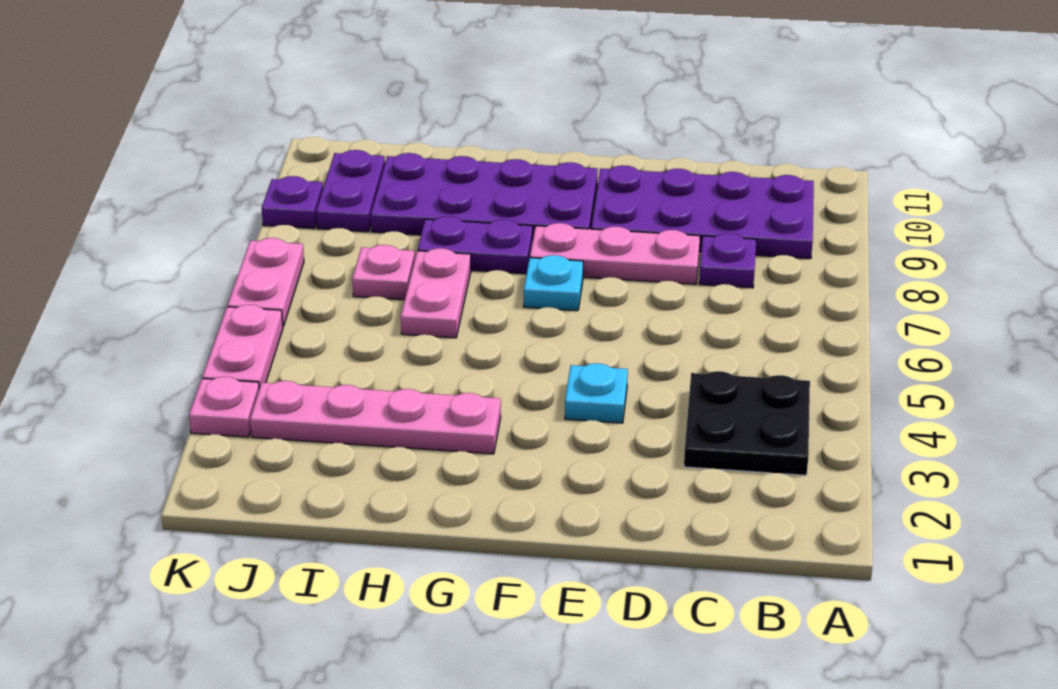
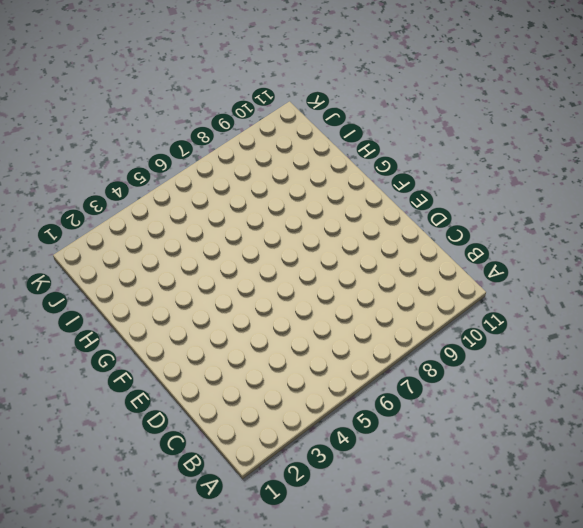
none -> black 2x2 plate [684,371,810,475]
none -> purple 2x4 plate [591,165,814,259]
none -> purple 1x1 plate [699,233,756,288]

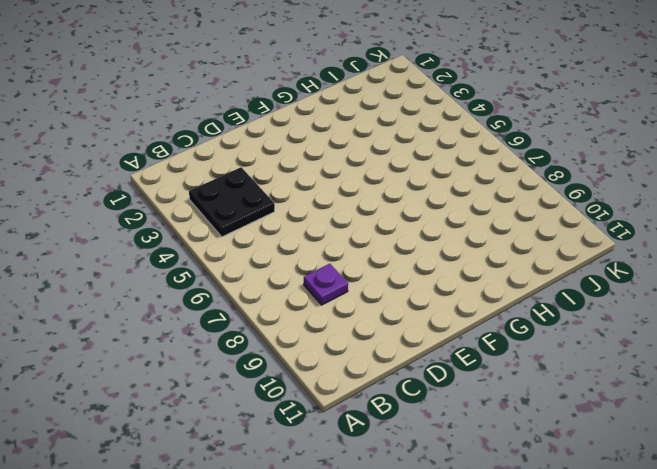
none -> purple 2x4 plate [591,165,814,259]
none -> pink 1x3 plate [530,223,700,284]
none -> cyan 1x1 plate [565,363,628,423]

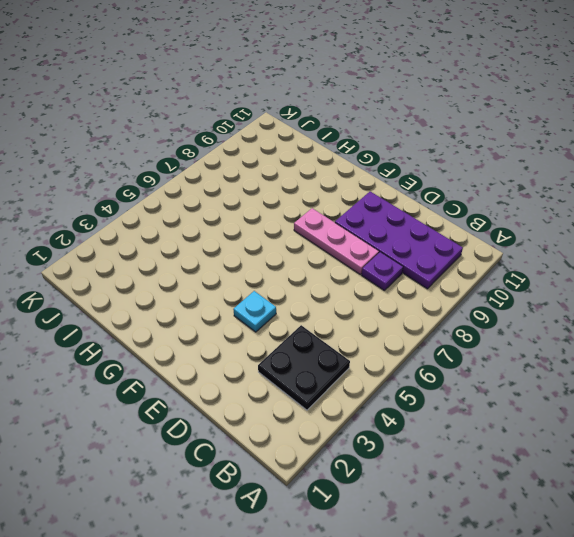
none -> cyan 1x1 plate [524,255,583,311]
none -> purple 2x4 plate [371,153,598,236]
none -> pink 1x4 plate [250,381,501,454]

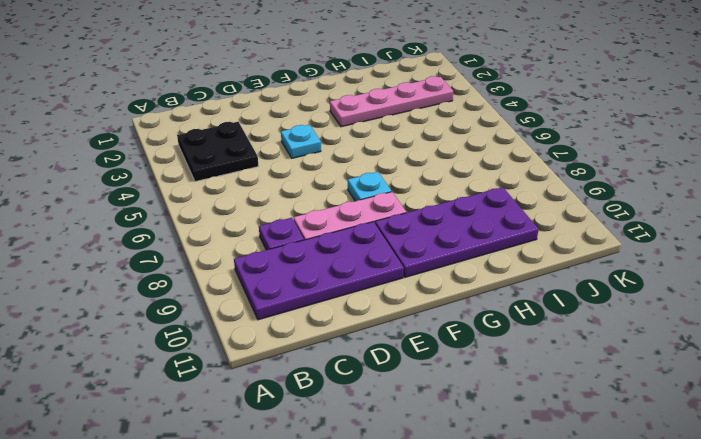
none -> purple 1x2 plate [417,216,533,274]
none -> pink 1x2 plate [401,248,471,338]
none -> pink 1x1 plate [352,245,415,300]

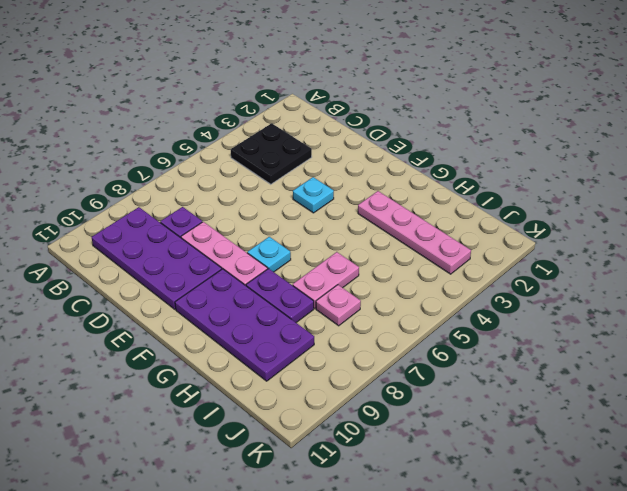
none -> purple 1x2 plate [316,150,385,232]
none -> pink 1x1 plate [189,377,259,437]
none -> pink 1x2 plate [202,305,283,388]

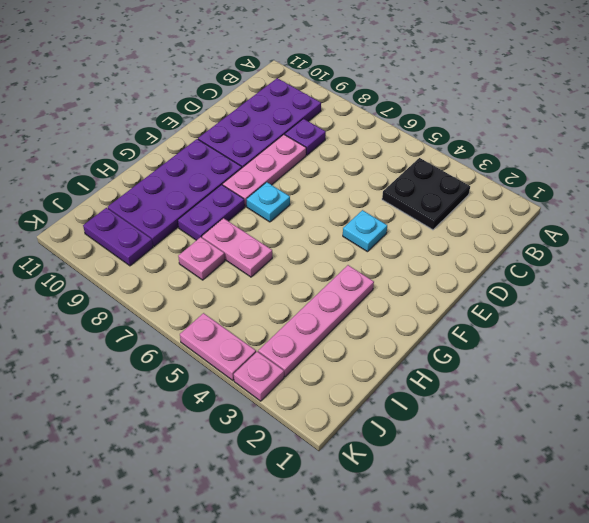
none -> pink 1x2 plate [227,238,304,326]
none -> purple 1x1 plate [262,176,323,229]

